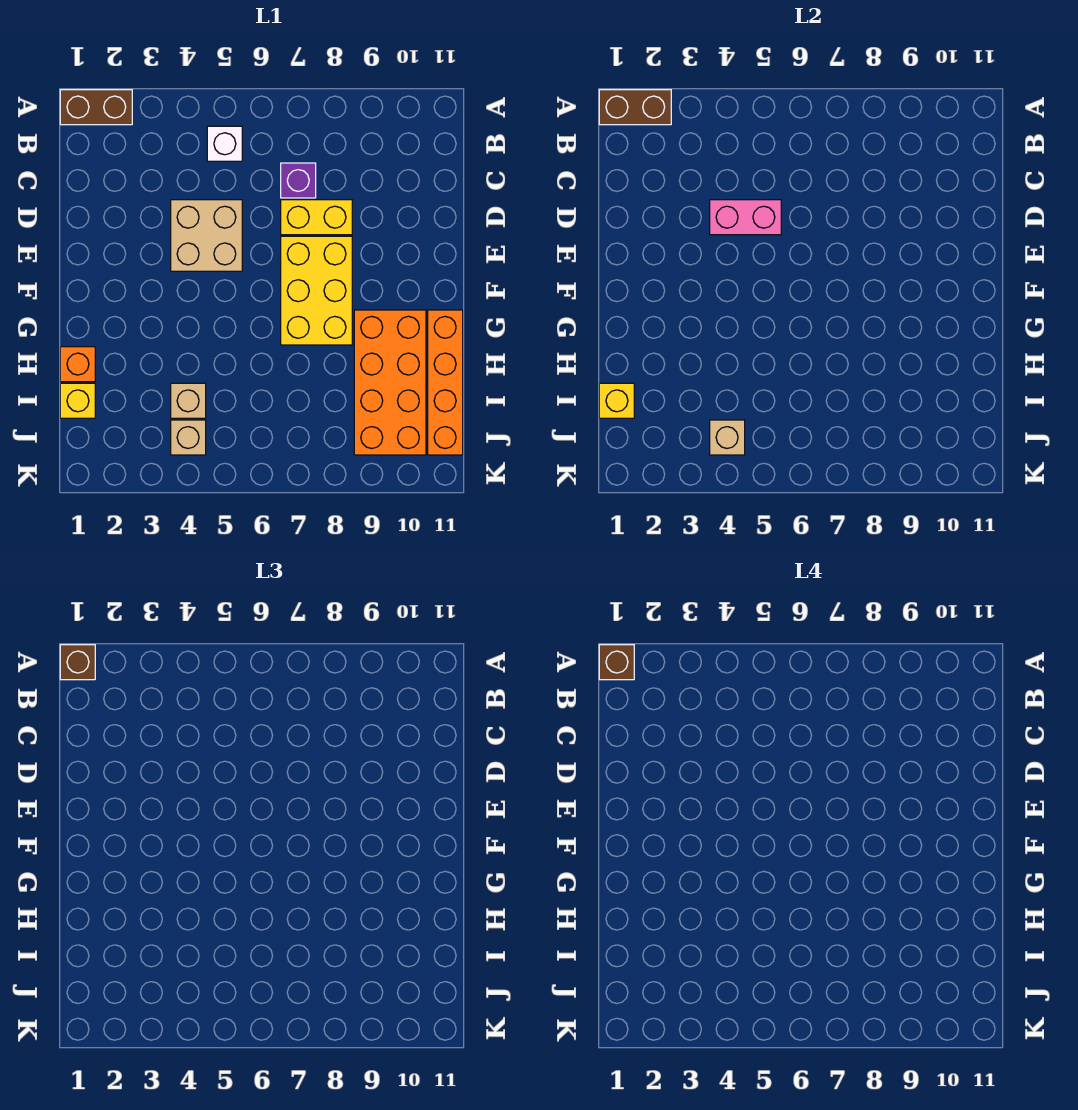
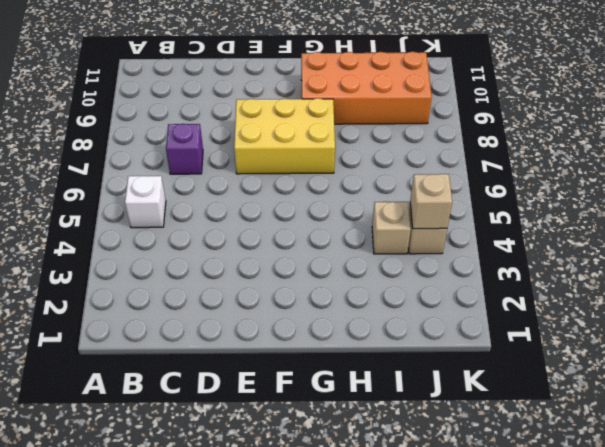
none -> brown 1x2 brick [60,90,132,125]
none -> tan 2x2 brick [171,200,242,271]
none -> yellow 1x2 brick [281,200,352,235]

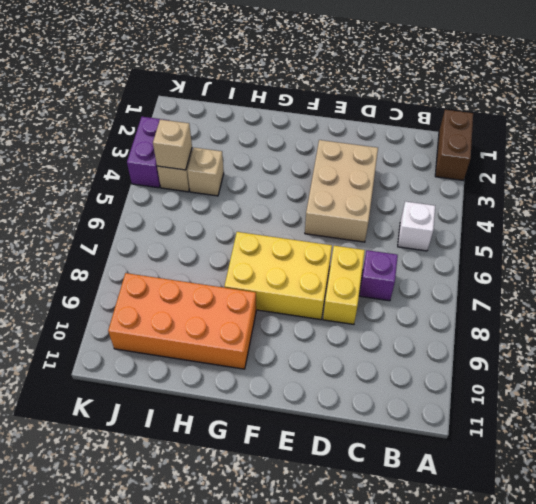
tan 2x3 brick [305,140,378,242] -> tan 2x2 brick [171,200,242,271]
purple 1x2 brick [127,117,169,188] -> none
none -> orange 1x4 brick [428,310,463,455]
none -> orange 1x1 brick [60,347,95,382]
none -> yellow 1x1 brick [60,383,95,418]

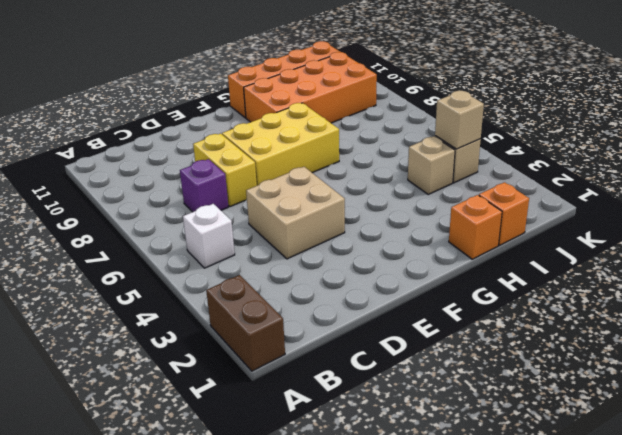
orange 1x1 brick [479,182,529,245] -> yellow 1x1 brick [60,383,95,418]
none -> brown 1x2 brick [599,90,671,125]
none -> pink 1x2 brick [710,200,781,235]
none -> yellow 1x1 brick [599,383,634,418]

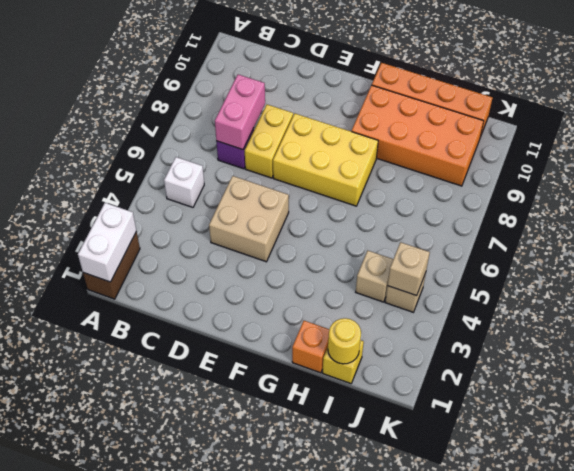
white 1x2 brick [78,203,136,282] -> brown 1x2 brick [599,90,671,125]
pink 1x2 brick [215,75,265,150] -> pink 1x2 brick moved to [710,200,781,235]
yellow 1x1 round brick [328,318,361,364] -> yellow 1x1 brick [599,383,634,418]
none -> brown 1x1 brick [60,645,95,680]
none -> brown 1x1 brick [599,645,634,680]

